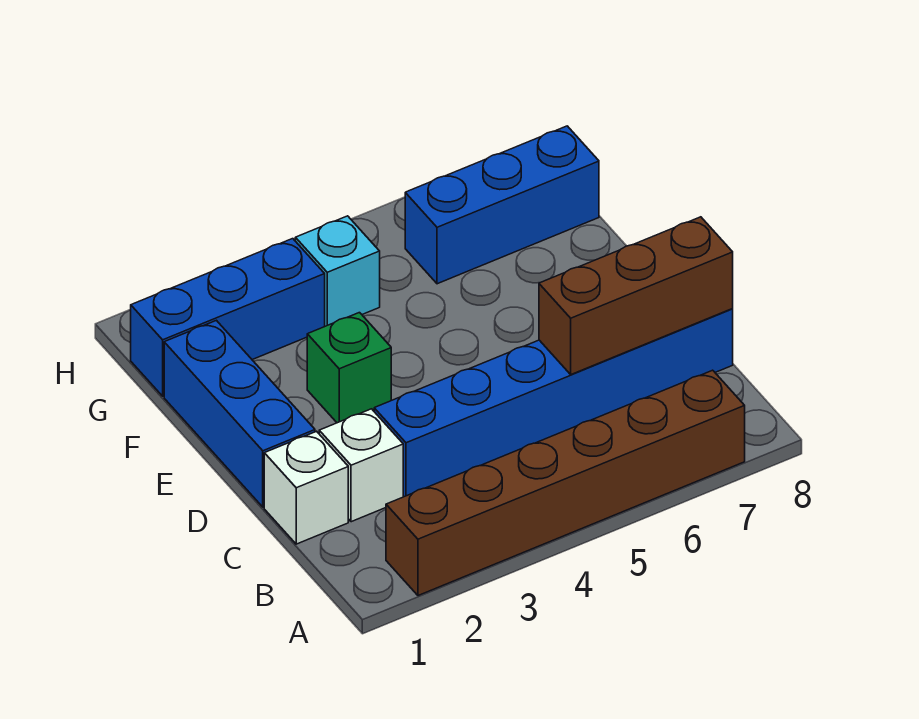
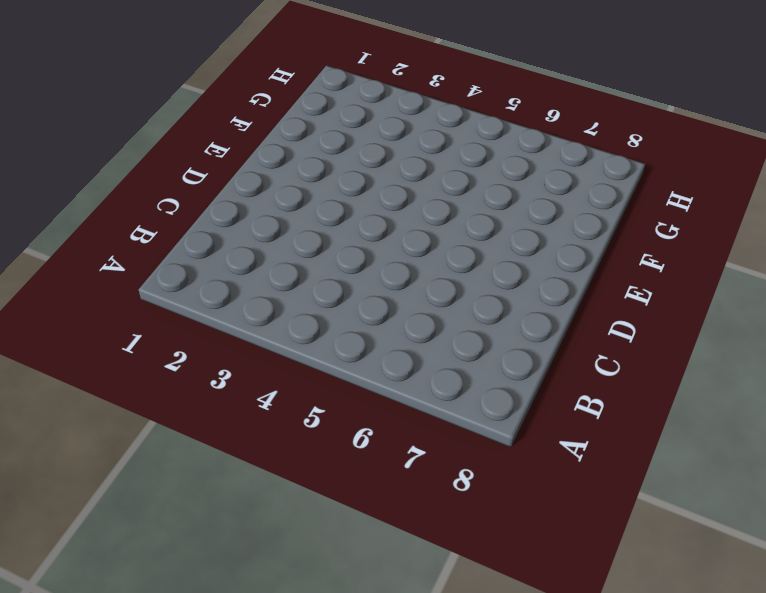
none -> brown 1x6 brick [386,370,745,596]
none -> white 1x1 brick [264,431,348,544]

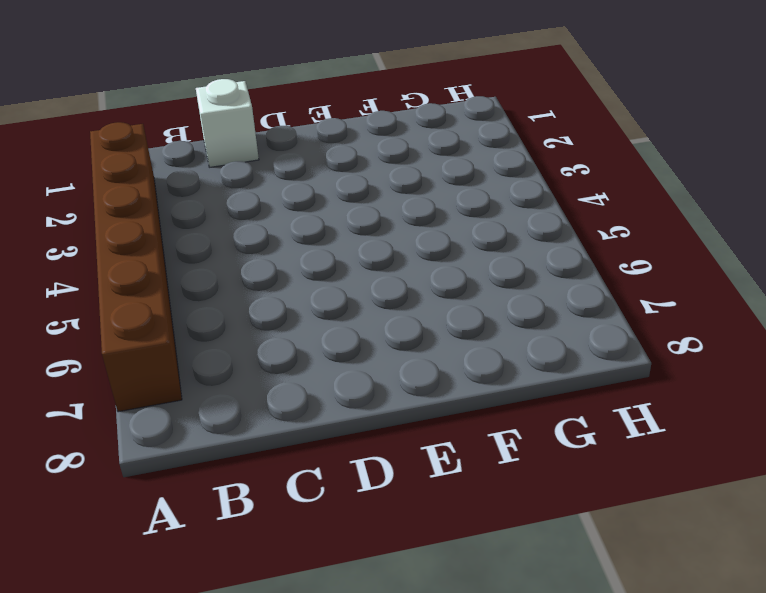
none -> white 1x1 brick [319,409,403,522]
none -> blue 1x6 brick [374,309,733,497]

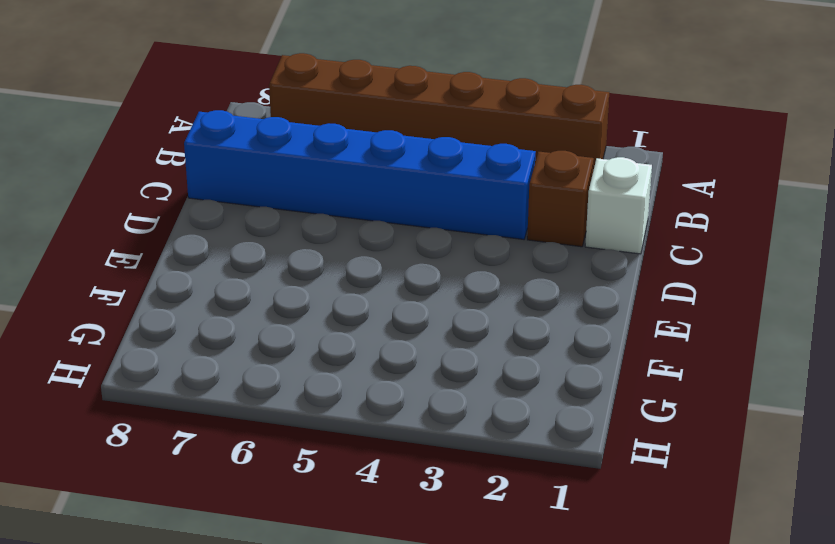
brown 1x1 brick [527,151,594,247] -> white 1x1 brick [319,409,403,522]
none -> blue 1x3 brick [164,320,315,507]
none -> green 1x1 brick [307,313,391,423]

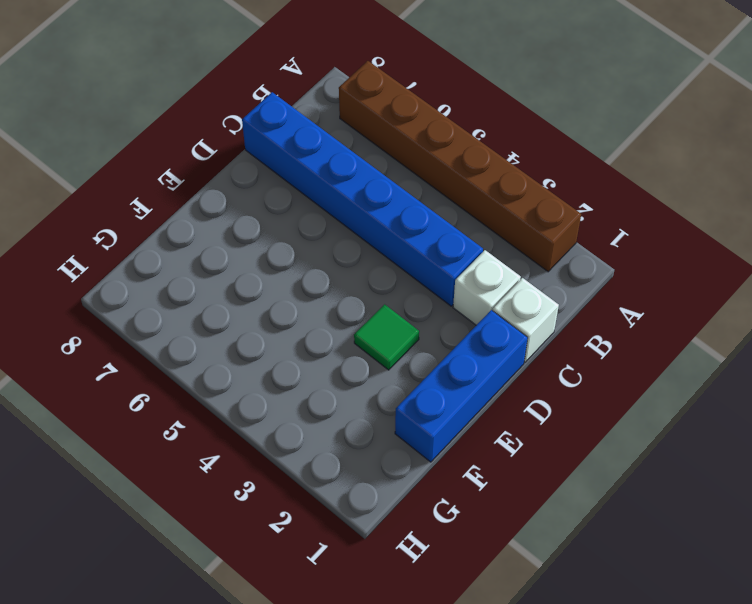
green 1x1 tile [354,304,419,370] -> green 1x1 brick [307,313,391,423]
none -> blue 1x3 brick [131,239,325,396]
none -> cyan 1x1 brick [295,216,380,326]

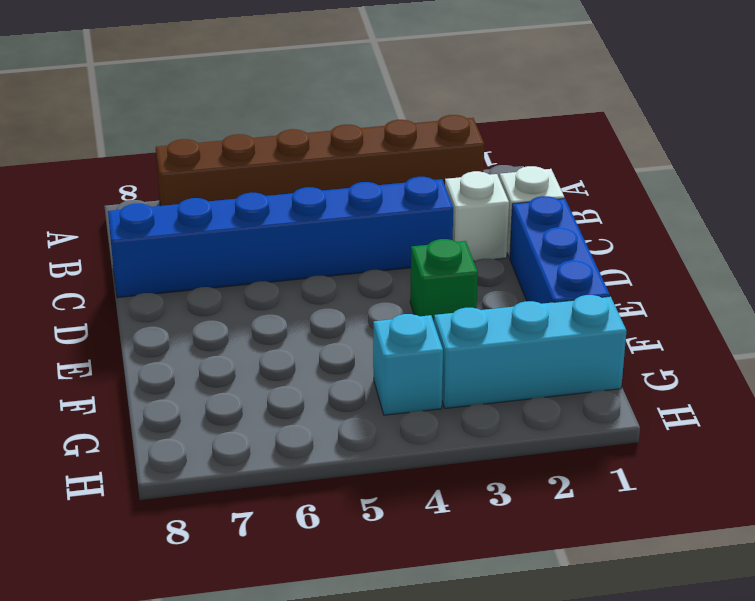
cyan 1x3 brick [434,295,626,408] -> blue 1x3 brick [131,239,325,396]
none -> blue 1x3 brick [405,126,599,284]
none -> brown 1x3 brick [539,217,733,374]

